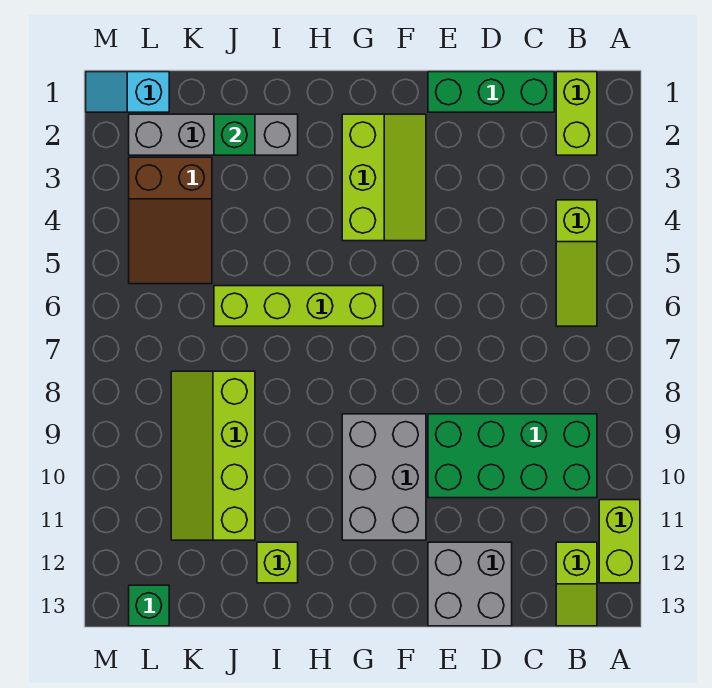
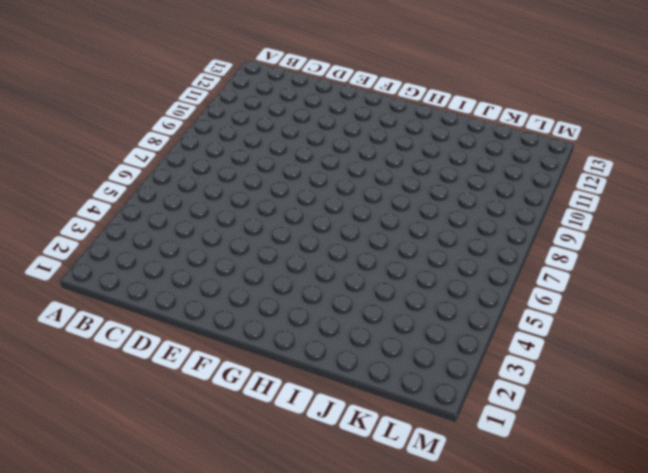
none -> lime 1x2 brick [599,500,640,583]
none -> lime 1x2 brick [556,72,597,155]
none -> lime 1x3 slope [556,200,597,326]

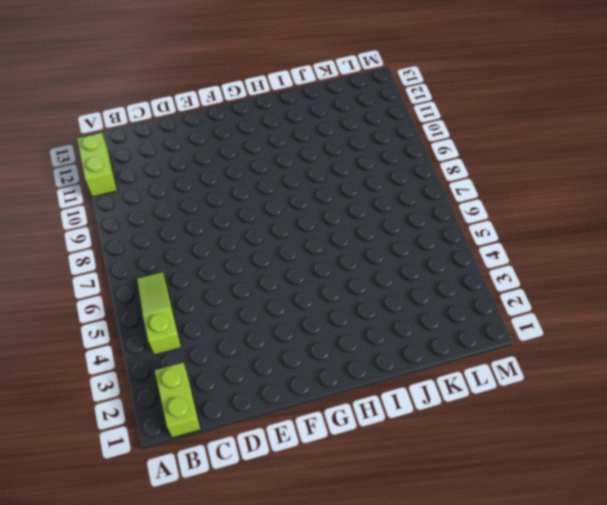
none -> green 2x4 brick [428,414,597,498]
none -> lime 1x2 slope [556,542,597,626]
none -> green 1x3 brick [428,72,554,112]

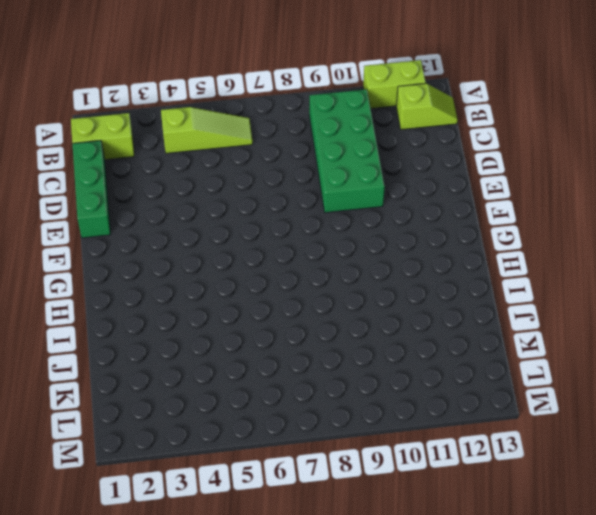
none -> grey 2x2 brick [428,542,512,626]
none -> lime 2x3 slope [342,114,426,241]
none -> grey 2x3 brick [342,414,426,540]

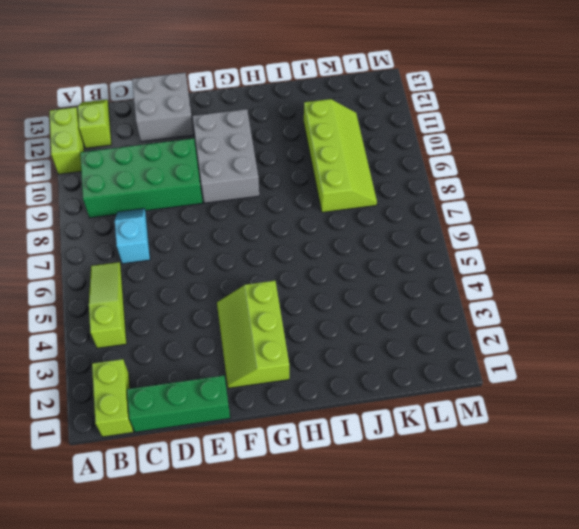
cyan 1x2 slope [115,208,150,264] -> cyan 1x2 slope turned to [86,72,169,112]
none -> lime 1x4 brick [214,286,383,326]
none -> grey 1x4 brick [129,114,298,155]
none -> lime 1x1 brick [257,542,298,583]

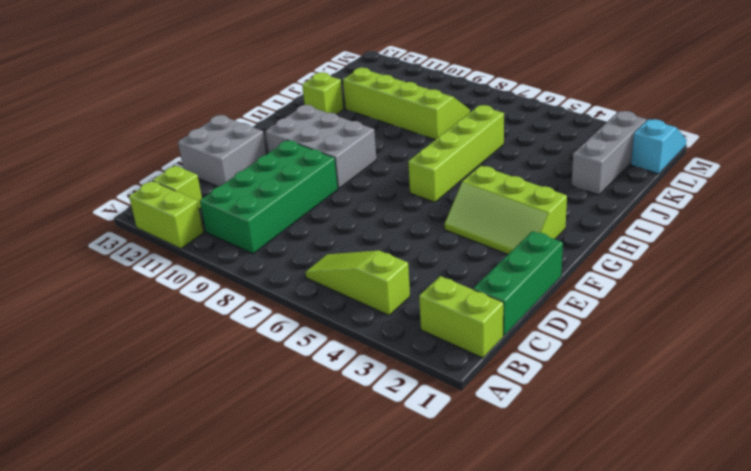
grey 1x3 brick [571,111,646,195] -> grey 1x4 brick [129,114,298,155]
none -> brown 2x3 slope [129,157,212,284]
none -> green 1x1 brick [129,585,169,626]
none -> green 1x1 brick [214,114,255,155]

